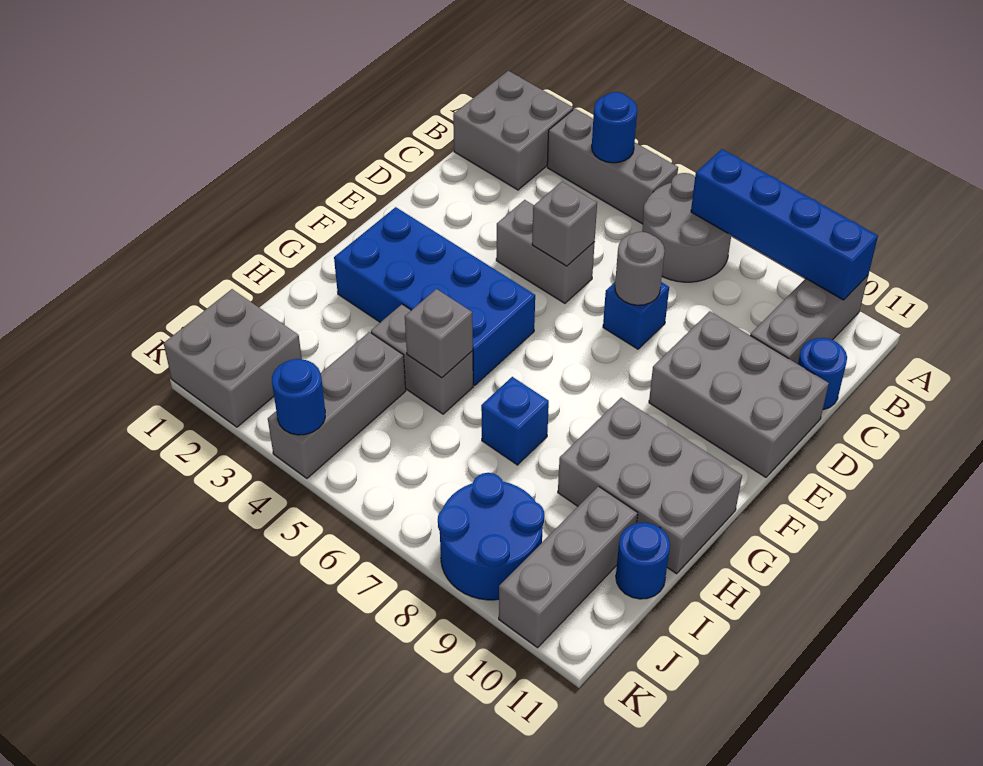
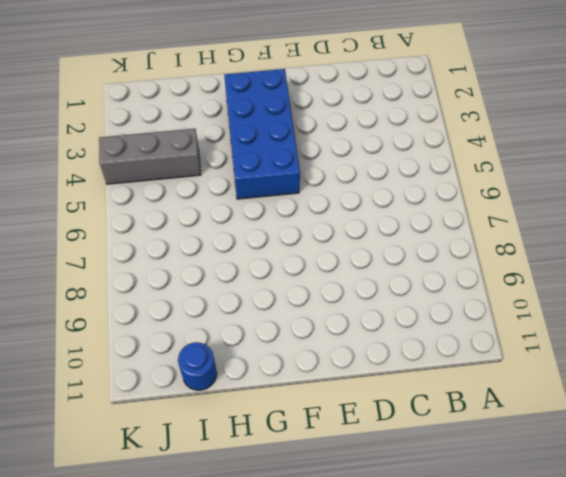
none -> grey 2x2 brick [453,71,573,190]
none -> grey 1x3 brick [547,109,678,224]
none -> grey 2x2 round brick [642,173,731,282]

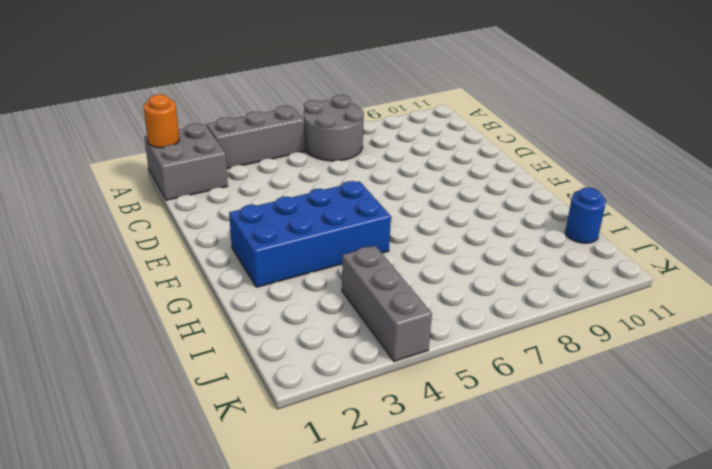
orange 1x1 round brick [144,94,179,148] -> none
none -> grey 1x3 brick [750,276,868,364]
none -> blue 1x1 round brick [798,338,847,410]
none -> grey 1x2 brick [496,200,595,303]

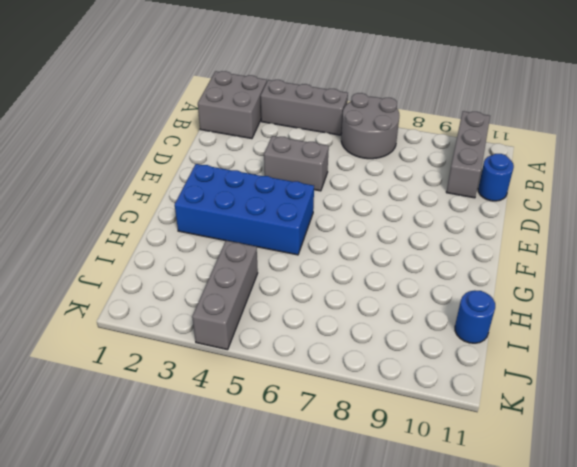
none -> blue 1x1 brick [603,282,669,349]
none -> grey 2x3 brick [649,311,829,477]
none -> grey 2x3 brick [558,398,742,574]

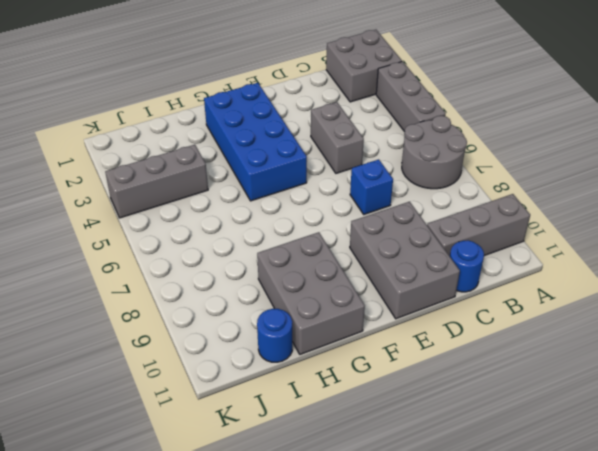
none -> grey 1x2 brick [371,304,473,414]
none -> blue 1x1 brick [481,377,549,465]
none -> grey 1x3 brick [499,486,638,648]

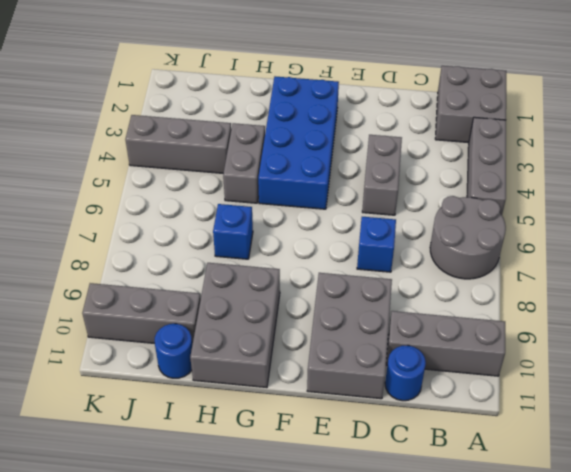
none -> grey 2x2 brick [164,289,302,427]
none -> blue 2x2 round brick [438,473,544,600]
none -> blue 1x1 round brick [592,92,637,163]

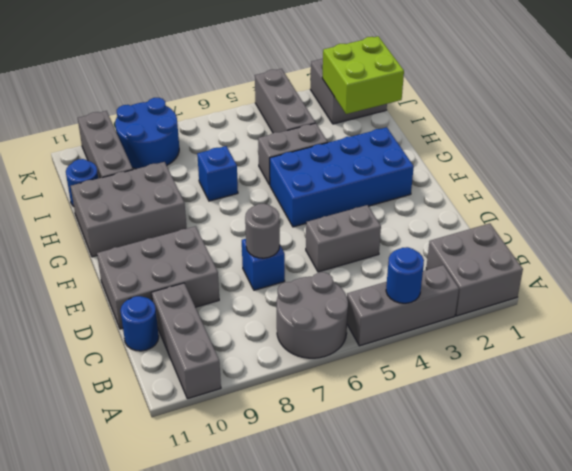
lime 2x2 brick [322,36,404,114] -> none
none -> blue 1x4 brick [691,149,878,300]
none -> grey 1x1 brick [532,182,597,266]
none -> grey 1x1 brick [405,289,473,378]

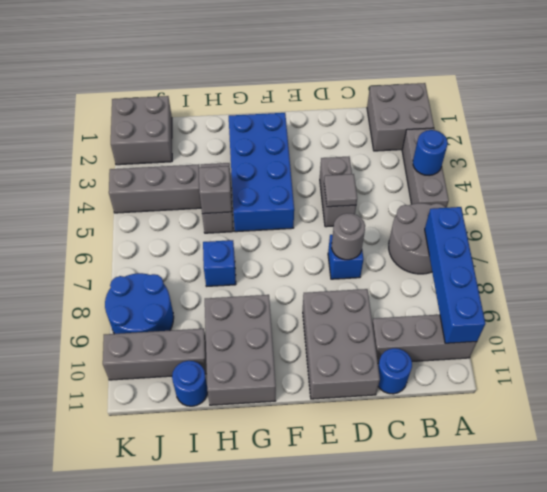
grey 1x1 tile [324,174,357,207] -> grey 1x1 brick [532,182,597,266]
none -> blue 1x1 round brick [272,359,325,435]

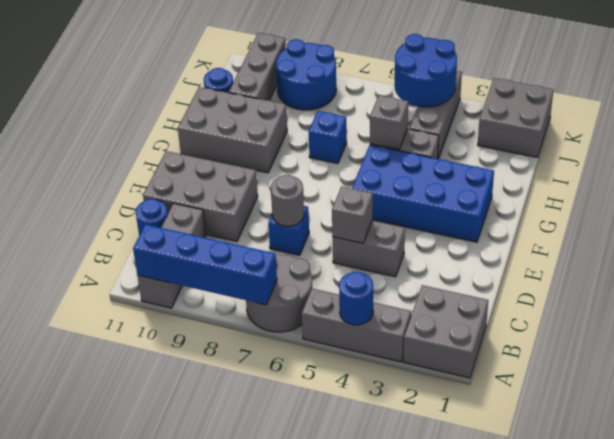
blue 2x2 round brick [394,34,457,107] -> blue 1x1 round brick [272,359,325,435]

